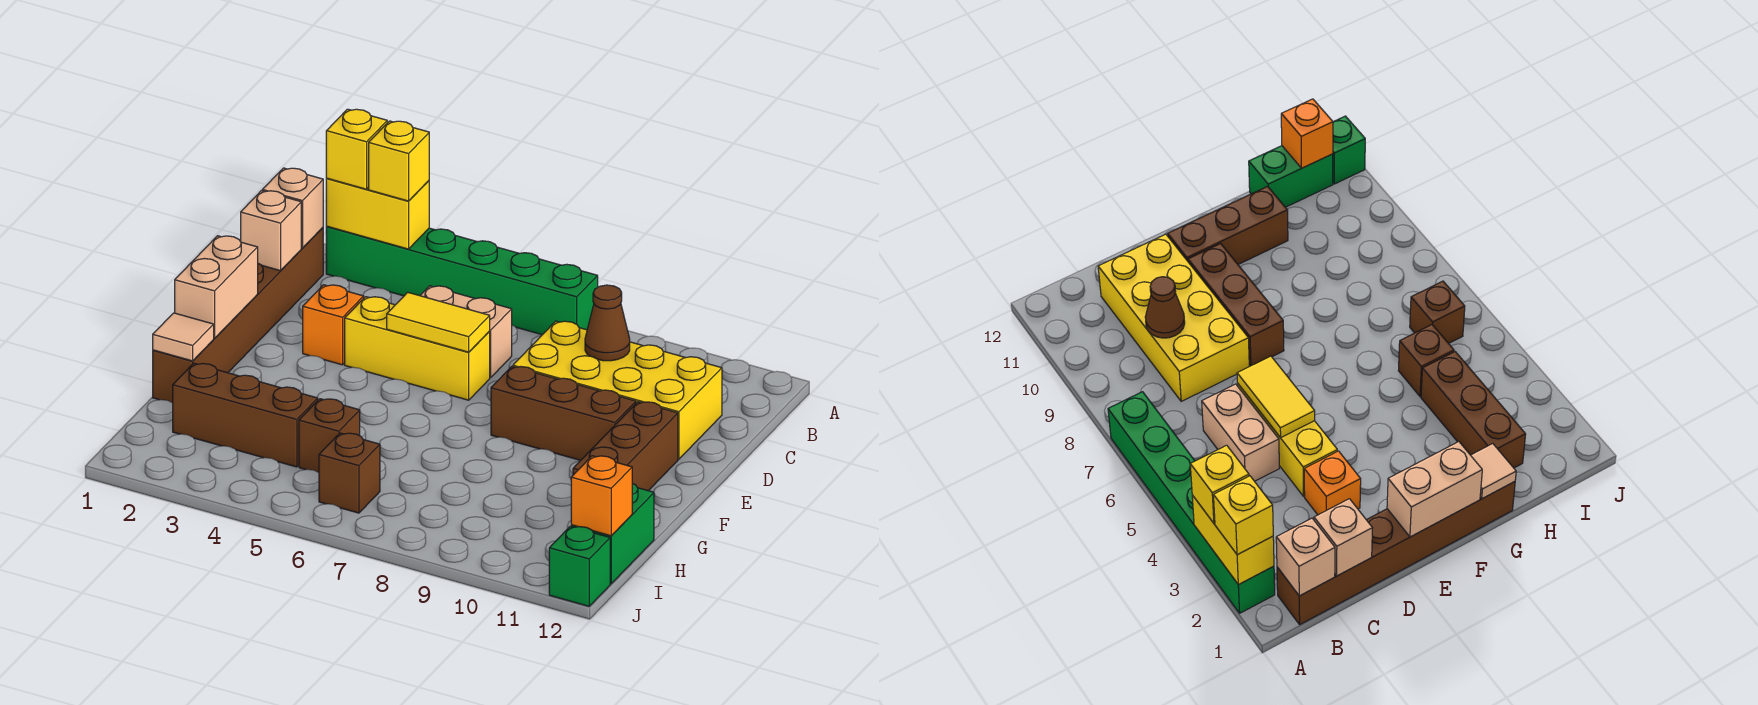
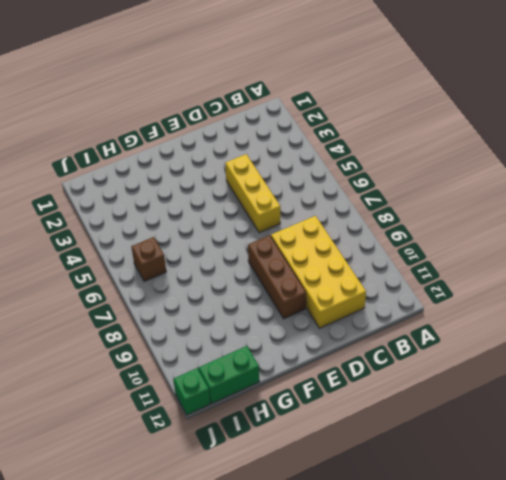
none -> green 1x6 brick [326,226,598,335]
none -> brown 1x6 brick [153,228,323,403]
none -> tan 1x2 brick [420,286,512,378]

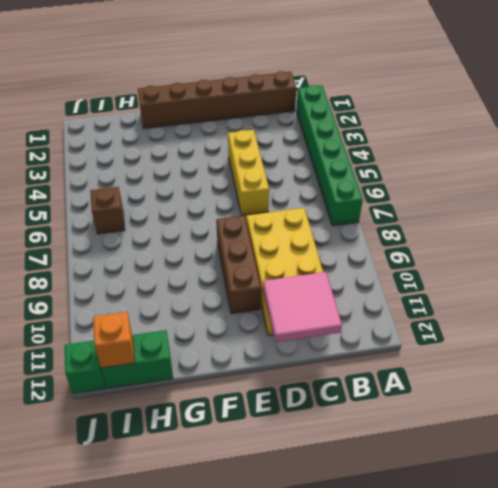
pink 2x2 tile [263,272,342,342] -> none
none -> tan 1x2 brick [420,286,512,378]
none -> orange 1x1 brick [303,285,364,365]
none -> brown 1x3 brick [573,402,678,491]

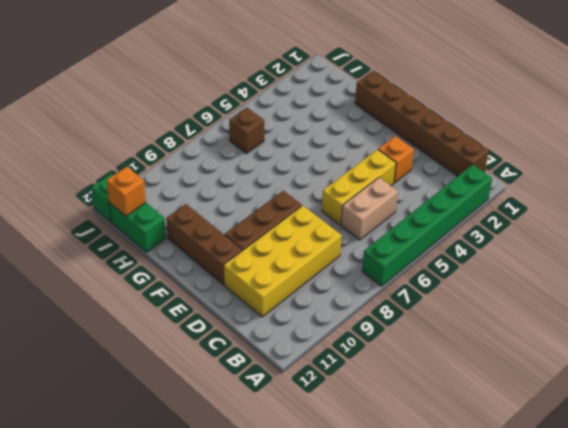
none -> brown 1x3 brick [173,363,318,467]
none -> brown 1x1 brick [299,399,360,473]
none -> yellow 1x2 brick [326,178,429,249]

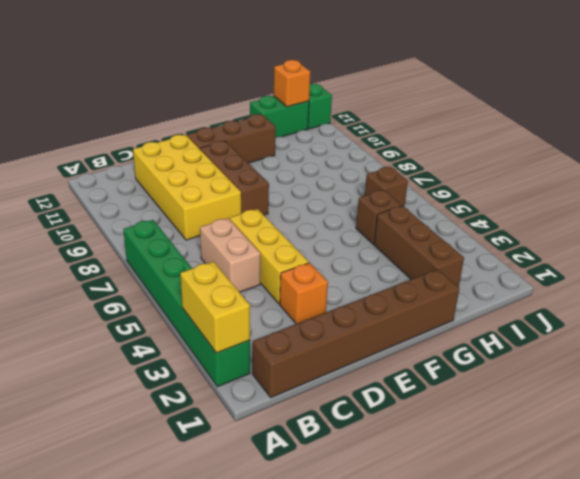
none -> tan 1x1 brick [262,168,323,248]
none -> tan 1x1 brick [241,191,301,271]
none -> brown 1x1 cone [585,285,630,361]

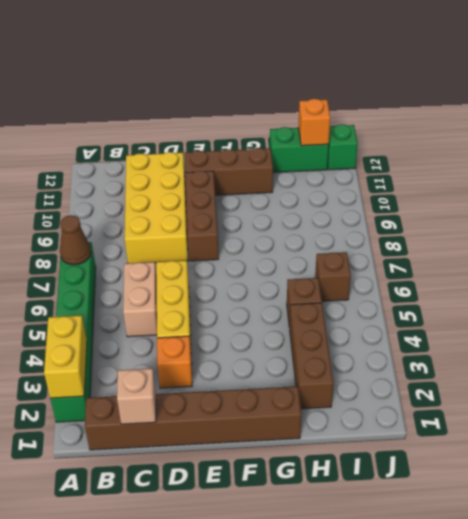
brown 1x1 cone [60,215,91,265] -> brown 1x1 cone moved to [585,285,630,361]
none -> tan 1x1 brick [262,168,323,248]
none -> yellow 1x2 tile [387,292,490,352]
none -> tan 1x2 brick [175,236,258,338]

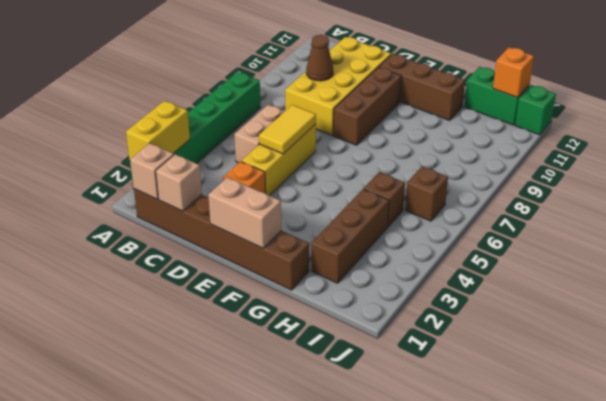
none -> tan 1x1 tile [153,313,214,361]
none -> yellow 1x1 brick [326,109,387,189]
none -> yellow 1x1 brick [369,121,429,201]

